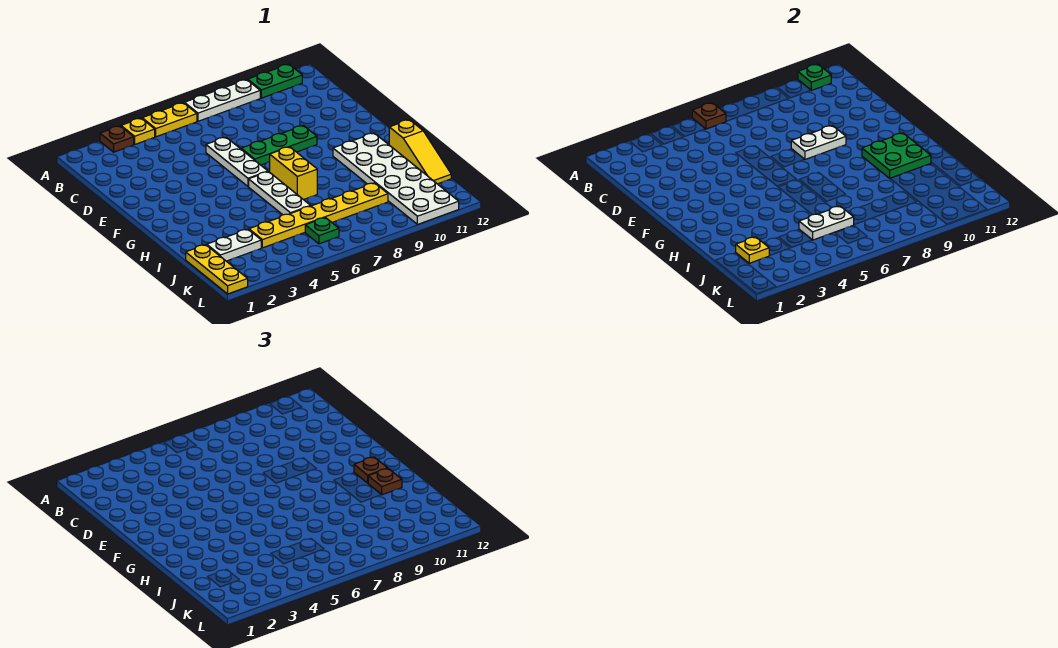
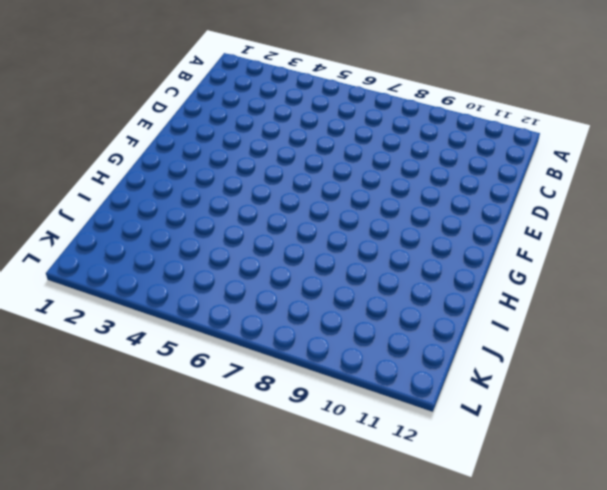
none -> brown 1x1 plate [100,126,134,152]
none -> yellow 1x1 plate [121,118,155,144]
none -> yellow 1x2 plate [142,103,197,137]

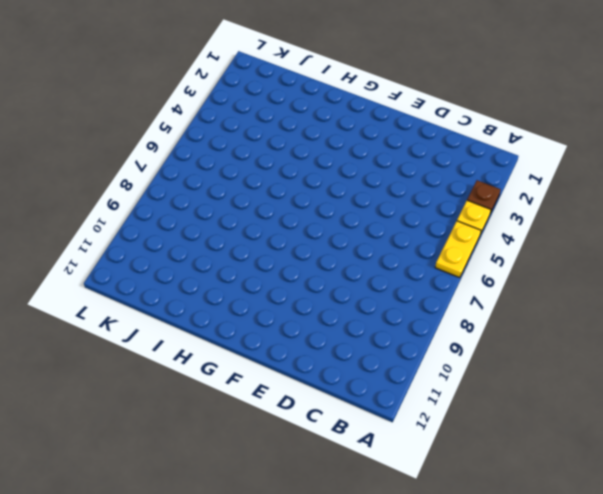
none -> white 1x3 plate [184,80,260,121]
none -> green 1x2 plate [248,64,302,98]
none -> white 1x3 plate [206,137,268,186]

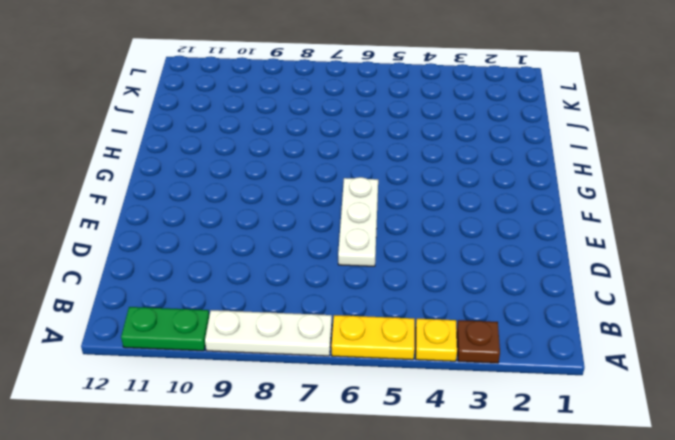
none -> green 1x3 plate [241,126,317,165]
none -> white 1x3 plate [249,172,310,215]
none -> yellow 1x2 brick [270,147,317,200]

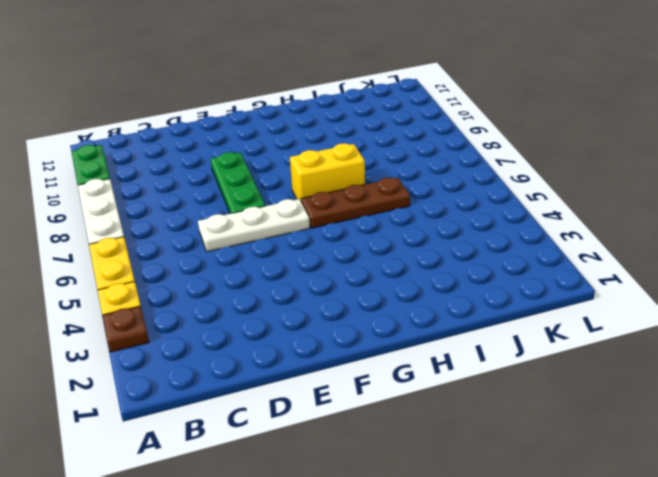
brown 1x3 plate [301,178,410,228] -> white 1x3 plate [249,172,310,215]
none -> white 2x6 plate [333,133,459,224]
none -> yellow 1x3 slope [389,120,451,184]
none -> yellow 1x3 plate [186,245,248,294]

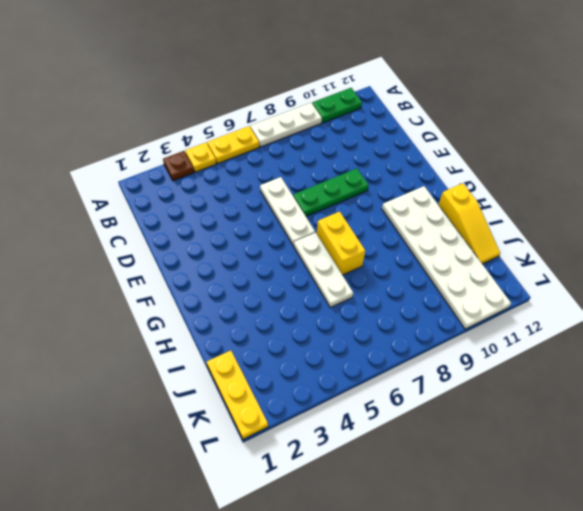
none -> white 1x2 plate [207,229,261,261]
none -> yellow 1x6 plate [249,183,388,248]
none -> green 1x1 plate [305,218,339,244]

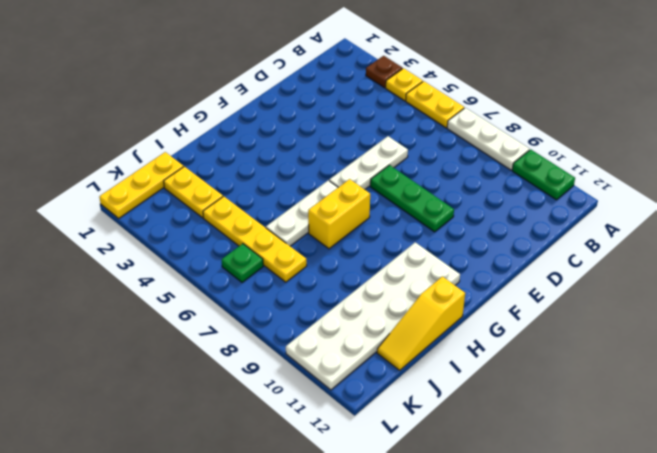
yellow 1x2 plate [164,167,223,218] -> white 1x2 plate [207,229,261,261]
yellow 1x4 plate [203,196,307,282] -> yellow 1x6 plate [249,183,388,248]
none -> brown 1x1 plate [692,103,726,129]
none -> green 1x1 plate [798,64,831,90]
none -> white 1x2 plate [791,126,846,160]

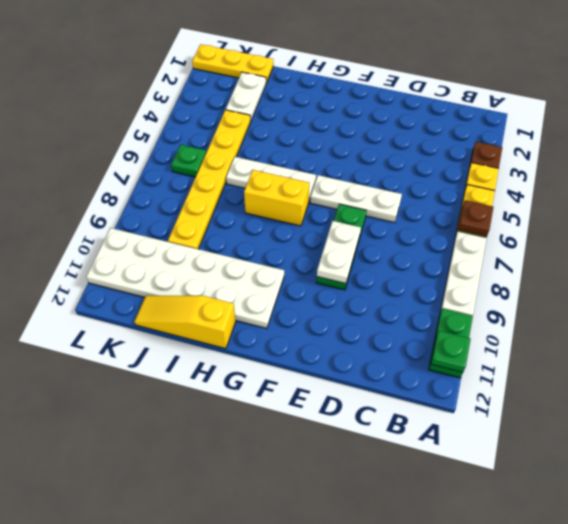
none -> green 2x2 plate [862,133,931,178]
none -> yellow 1x1 plate [736,237,769,263]
none -> white 1x2 plate [799,206,854,240]

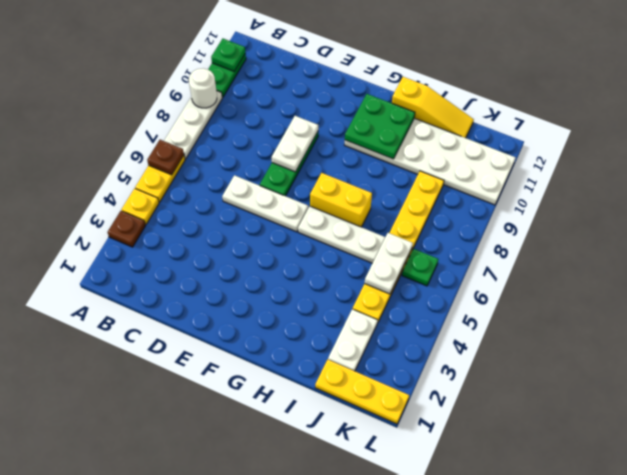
white 1x1 round brick [189,68,217,108] -> none
none -> yellow 1x1 plate [736,237,769,263]
none -> brown 1x1 plate [354,457,388,483]
none -> brown 1x1 plate [368,469,402,495]

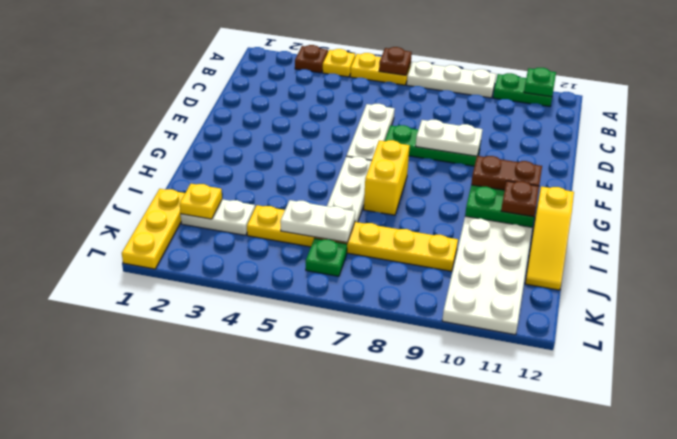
brown 1x2 plate [471,156,542,190] -> brown 1x1 plate [354,457,388,483]

